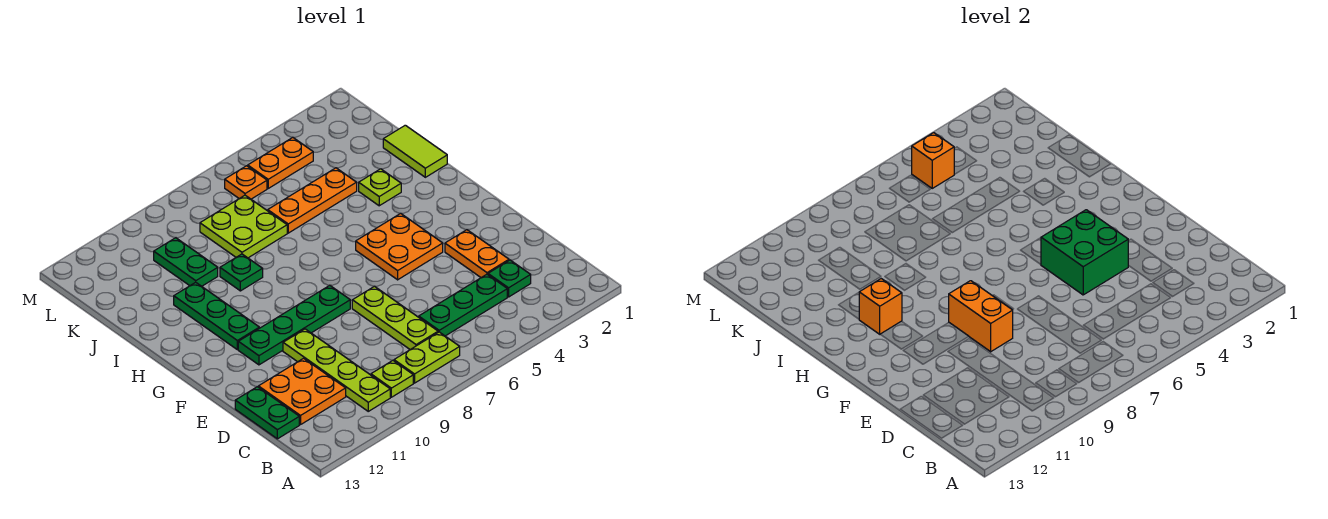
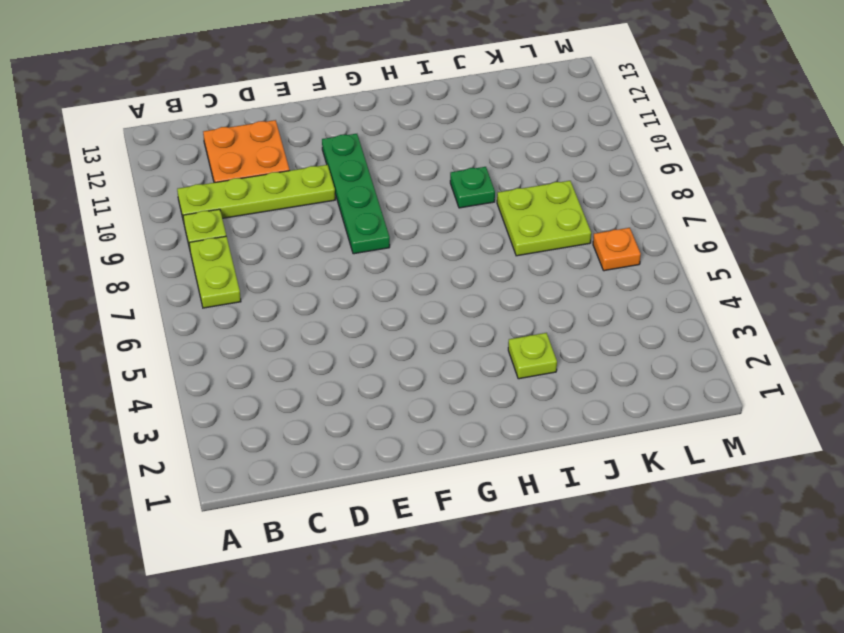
none -> green 1x1 plate [488,260,531,297]
none -> green 1x3 plate [419,274,507,336]
none -> lime 1x3 plate [352,286,438,350]

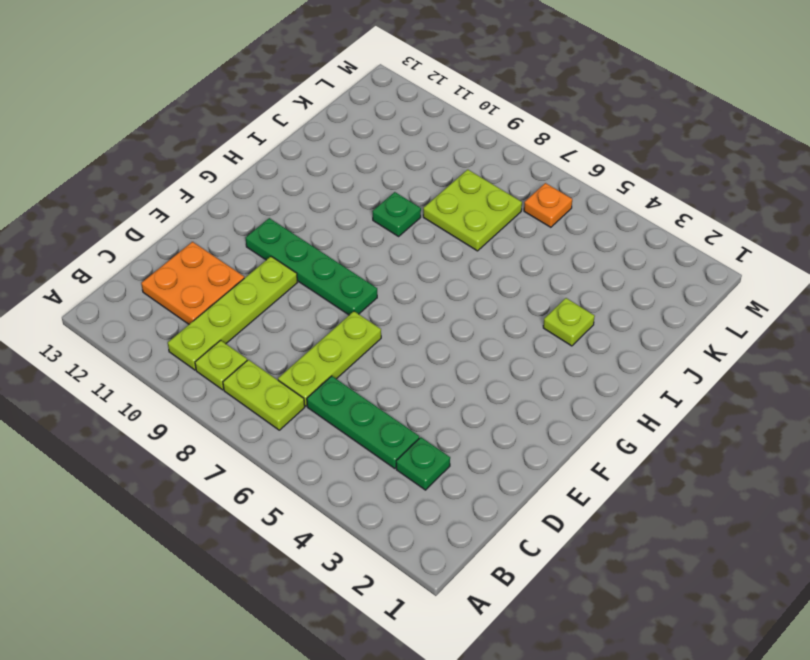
none -> green 1x2 plate [235,387,299,439]
none -> orange 1x2 plate [445,230,509,277]
none -> orange 2x2 plate [356,213,443,280]

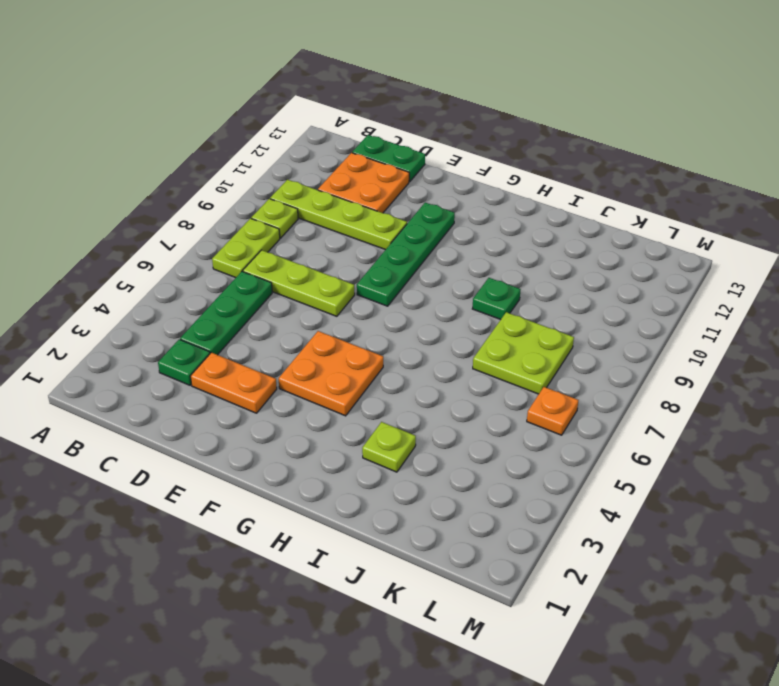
none -> green 1x3 plate [174,282,259,350]
none -> lime 1x2 tile [383,125,447,177]
none -> orange 1x3 plate [268,168,357,233]

